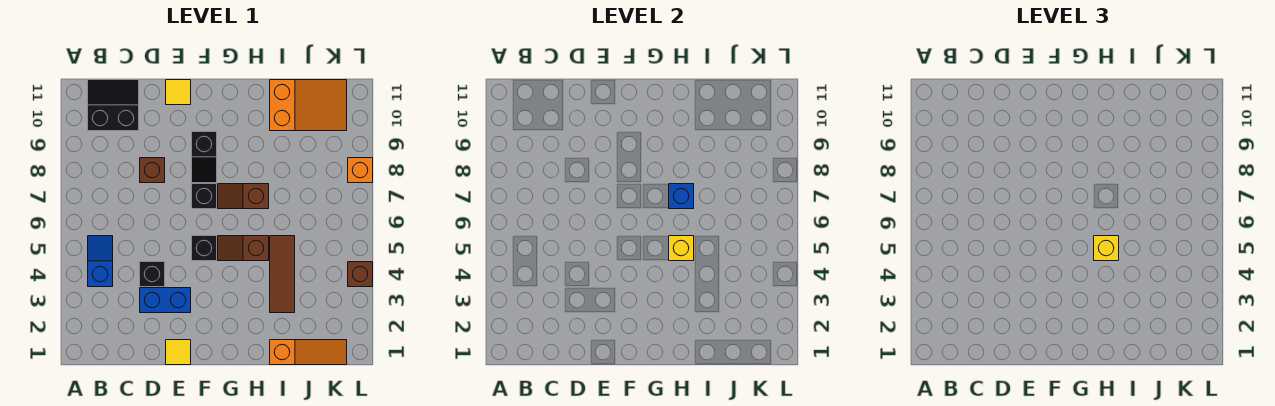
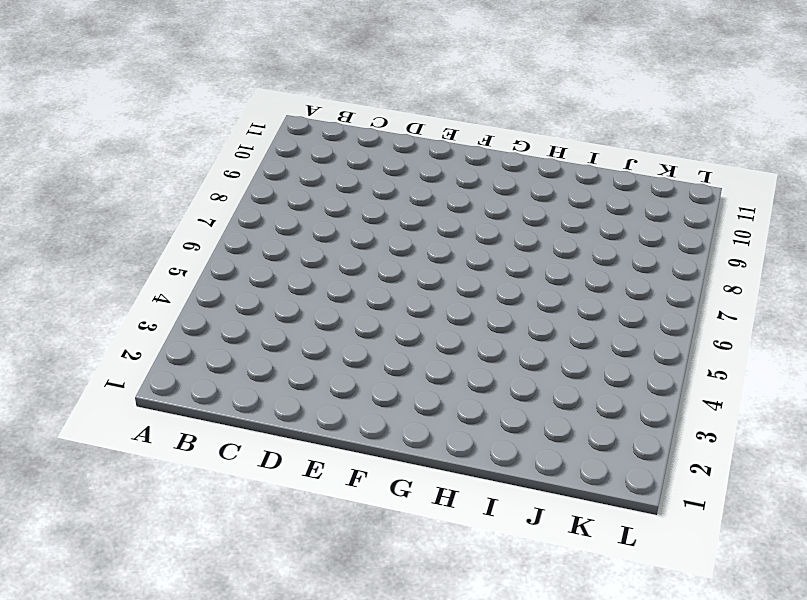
none -> blue 1x2 slope [88,236,113,287]
none -> black 2x2 slope [88,80,139,131]
none -> blue 1x2 brick [140,288,191,313]

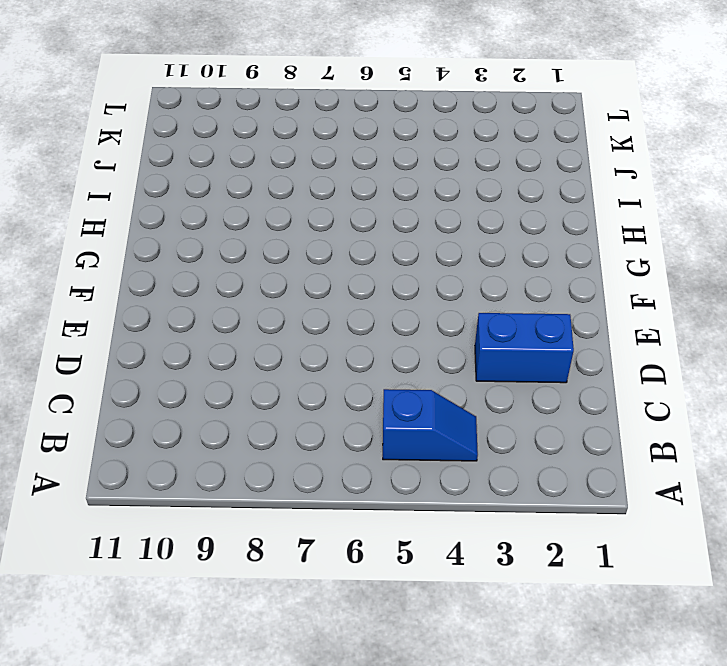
blue 1x2 slope [383,389,478,461] -> blue 1x2 slope turned to [88,236,113,287]
blue 1x2 brick [475,313,574,383] -> blue 1x2 brick turned to [140,288,191,313]
none -> black 2x2 slope [88,80,139,131]
none -> black 1x1 brick [140,262,165,287]
none -> brown 1x1 brick [140,158,165,183]

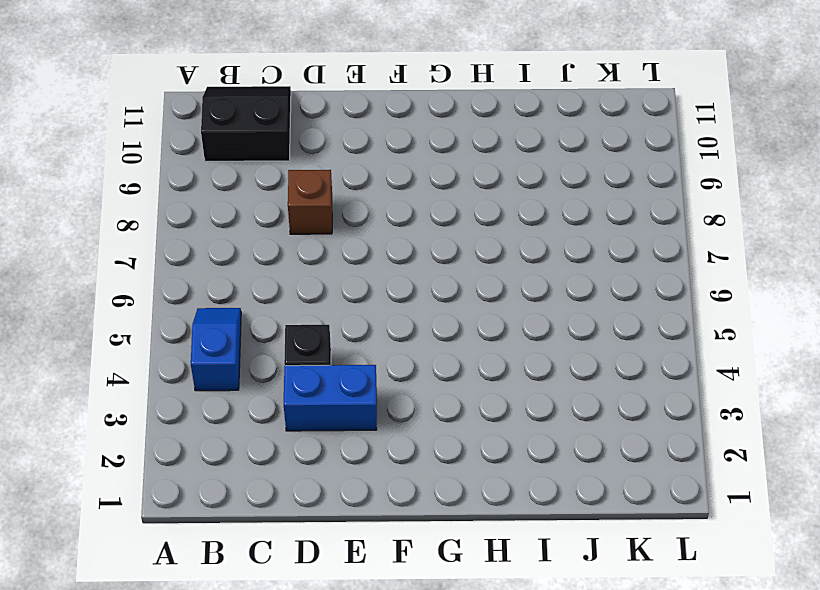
none -> yellow 1x1 tile [166,340,191,365]
none -> yellow 1x1 tile [166,80,191,105]
none -> black 1x1 brick [192,236,217,261]

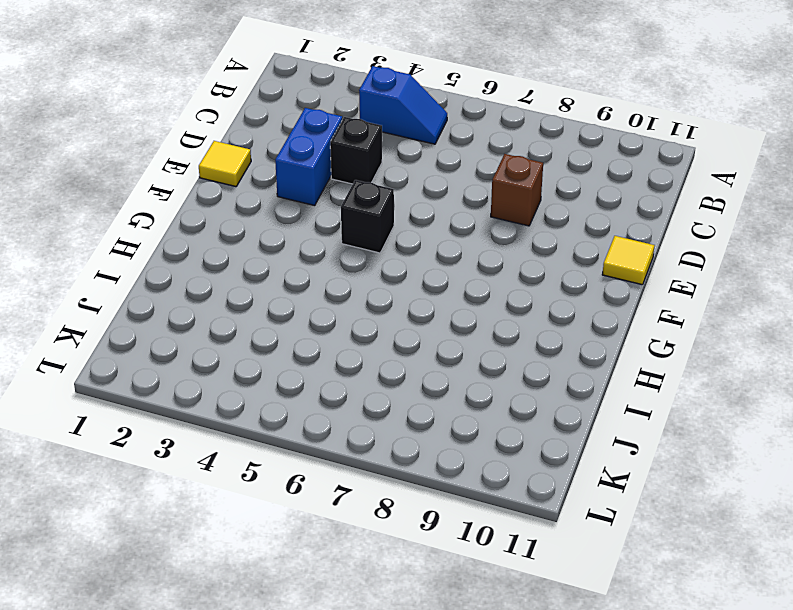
none -> black 2x2 slope [88,80,139,131]
none -> black 1x1 brick [192,184,217,209]
none -> black 1x2 slope [192,132,217,183]

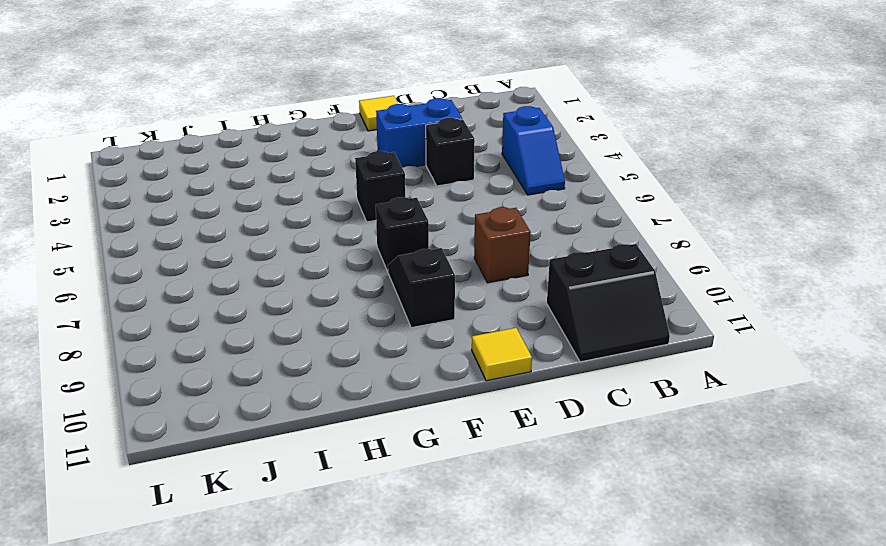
none -> brown 1x2 slope [218,236,269,261]
none -> brown 1x2 slope [218,184,269,209]
none -> orange 1x3 slope [270,340,347,365]

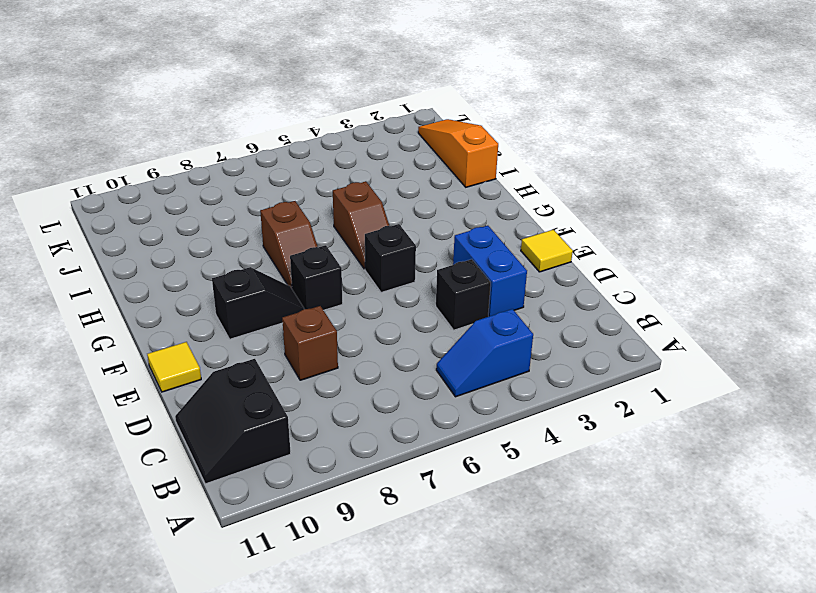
none -> brown 1x3 tile [270,236,295,313]
none -> orange 2x3 slope [270,80,347,131]
none -> brown 1x1 brick [348,262,373,287]

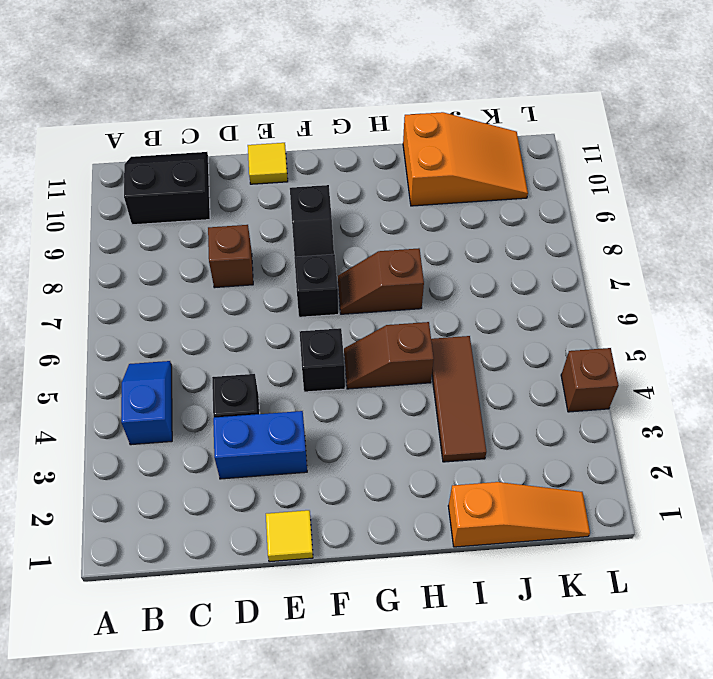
none -> orange 1x1 brick [348,158,373,183]
none -> yellow 1x1 brick [669,236,694,261]
none -> blue 1x1 brick [669,184,694,209]

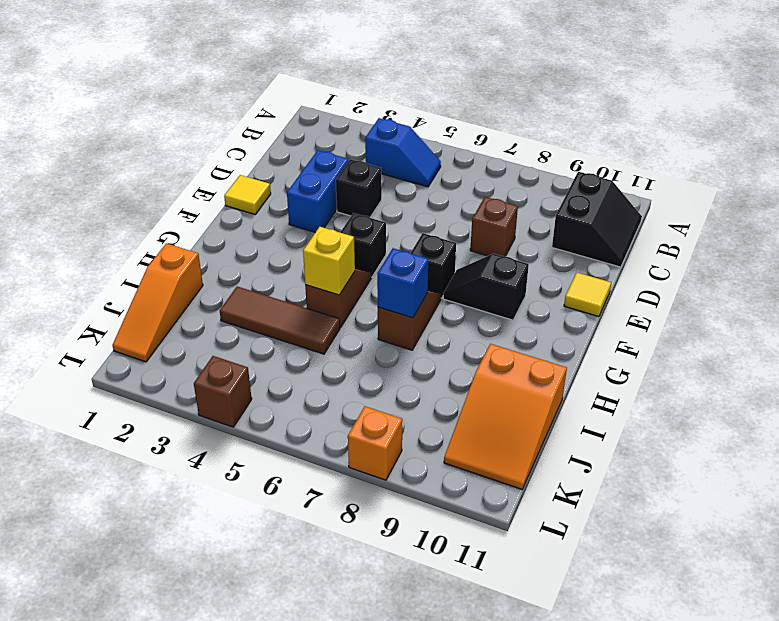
none -> yellow 1x1 brick [1094,236,1119,261]

